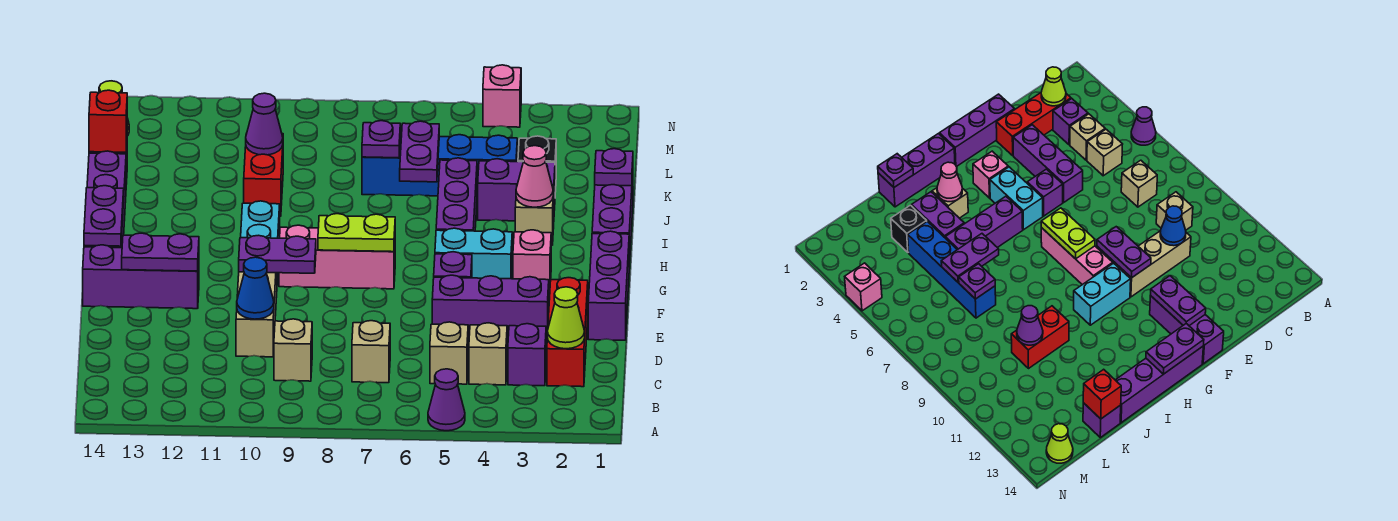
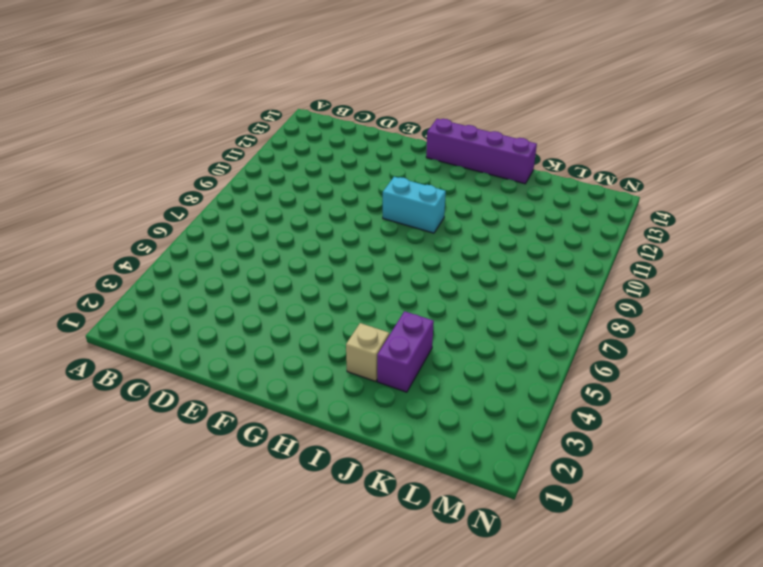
none -> purple 1x1 cone [428,369,465,431]
none -> red 1x3 brick [547,278,588,387]
none -> purple 1x1 brick [508,324,546,386]
none -> tan 1x1 brick [469,323,507,385]

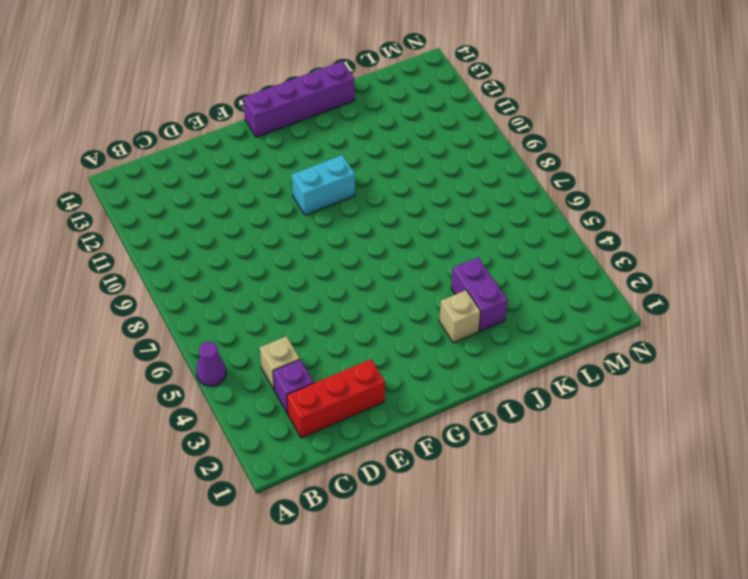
none -> tan 1x1 brick [430,322,468,384]
none -> tan 1x1 brick [352,321,390,383]
none -> tan 1x1 brick [274,319,312,381]
none -> tan 1x3 brick [236,272,277,357]

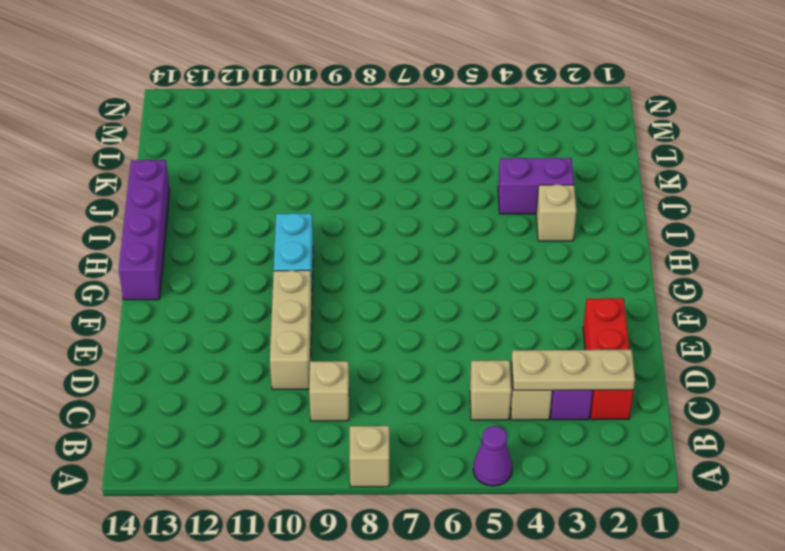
tan 1x1 brick [349,426,389,487] -> tan 1x1 brick moved to [352,321,390,383]
tan 1x3 plate [512,350,635,390] -> lime 1x1 cone [547,287,585,349]
none -> purple 1x3 brick [588,231,629,340]
none -> purple 1x3 brick [432,275,549,339]
none -> purple 1x1 brick [434,252,472,278]
none -> purple 1x3 brick [83,245,199,309]

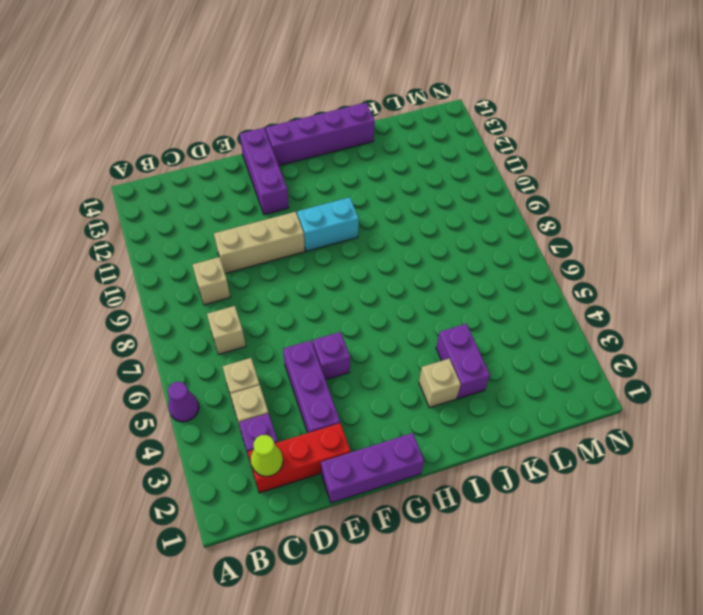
none -> pink 1x1 brick [513,230,551,292]
none -> cyan 1x2 brick [435,228,512,279]
none -> pink 1x3 brick [279,225,395,289]
none -> purple 1x3 brick [592,175,633,267]

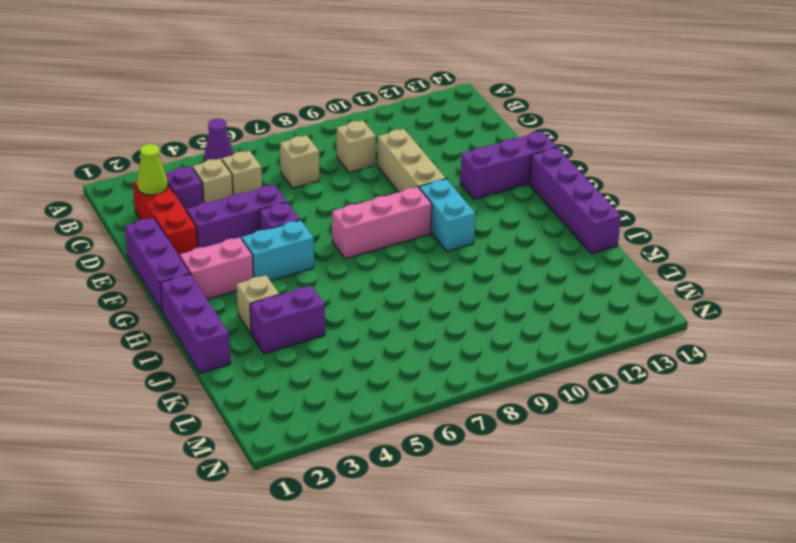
pink 1x2 brick [180,237,253,299] -> pink 1x1 brick [513,230,551,292]
none -> purple 1x3 brick [436,158,477,231]
none -> red 1x2 brick [244,133,283,216]
none -> black 1x1 brick [518,136,556,192]
none -> blue 1x4 brick [362,135,517,197]

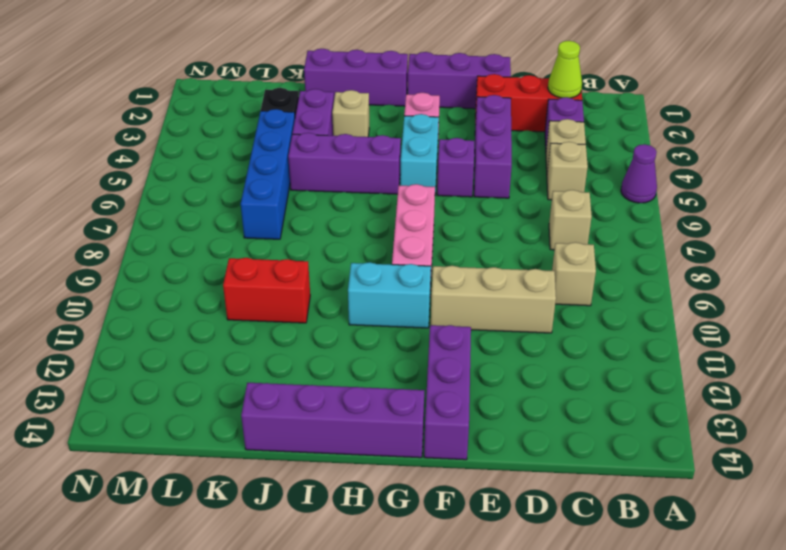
none -> purple 1x1 brick [1083,403,1121,438]
none -> lime 1x1 cone [1046,424,1073,463]
none -> pink 1x1 brick [483,65,521,127]
none -> blue 1x1 cone [237,257,274,319]

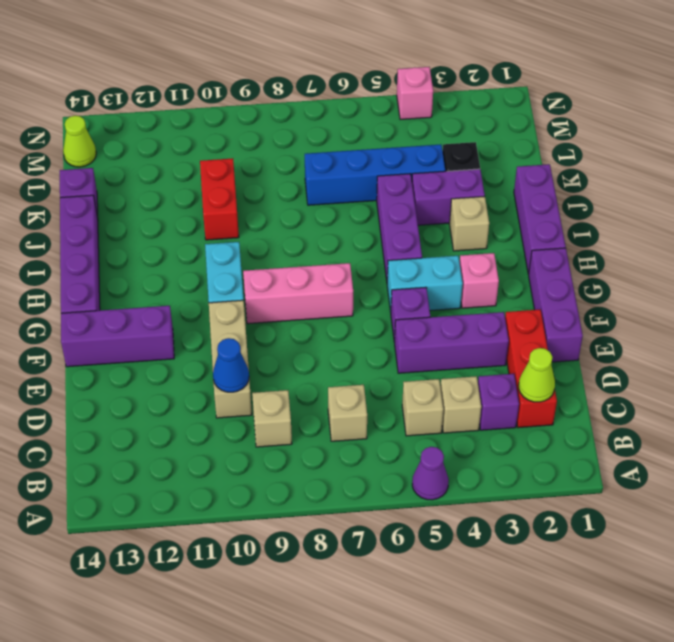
none -> purple 1x2 plate [239,235,316,273]
none -> purple 1x2 plate [122,233,199,271]
none -> lime 1x2 plate [318,214,395,252]
none -> purple 1x2 plate [84,186,124,246]

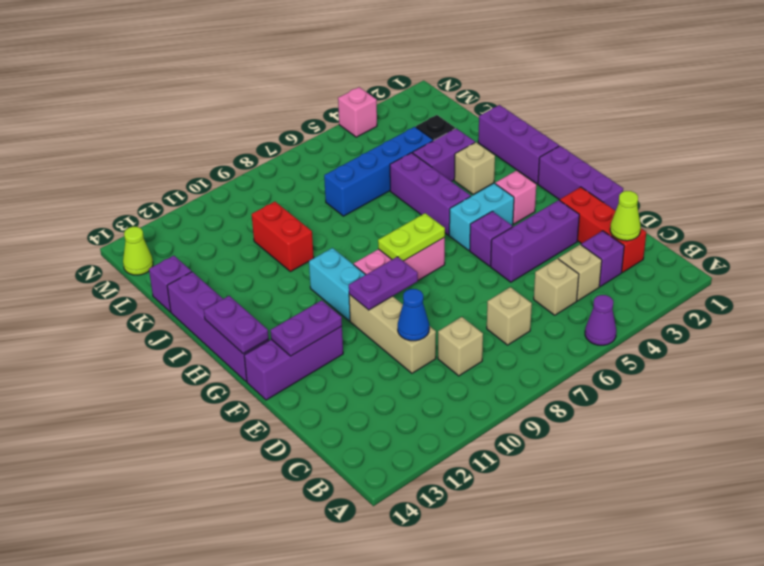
none -> pink 1x1 cone [516,146,553,207]
none -> purple 1x1 plate [595,149,633,186]
none -> purple 1x2 plate [400,121,439,182]
none -> purple 1x1 plate [362,121,400,158]

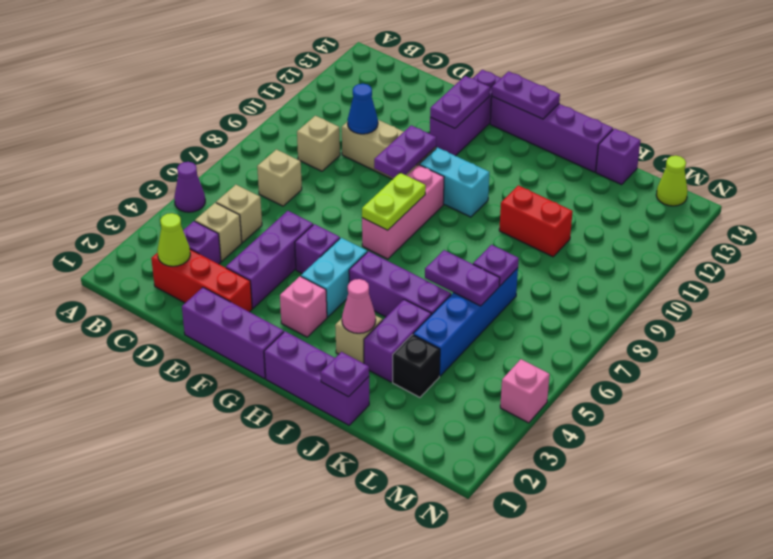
none -> purple 1x1 cone [246,93,283,155]
none -> red 1x1 brick [89,90,127,152]

